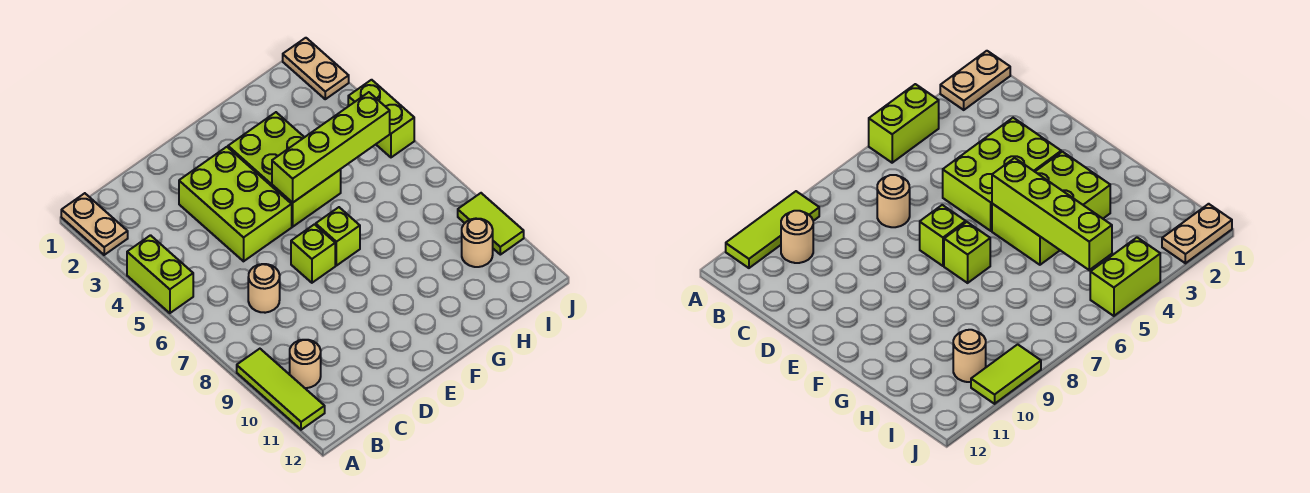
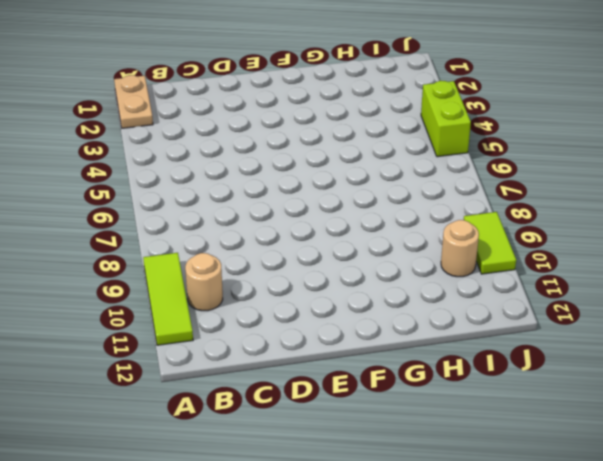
none -> lime 1x2 brick [127,235,193,313]
none -> tan 1x1 round brick [248,264,280,313]
none -> lime 2x3 brick [179,147,292,261]

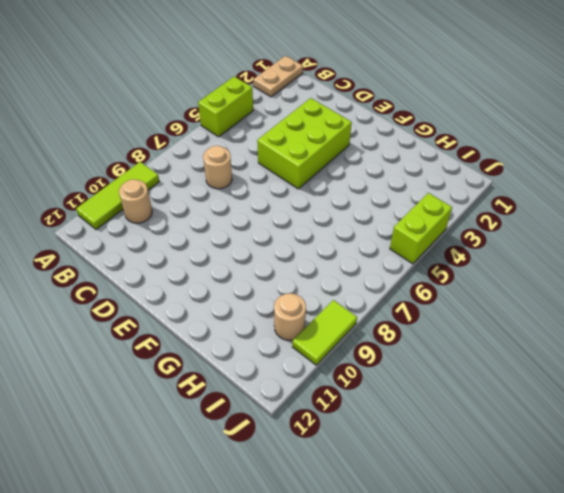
none -> lime 1x1 brick [291,224,335,283]
none -> lime 2x3 brick [228,112,341,227]
none -> lime 1x1 brick [316,207,360,266]

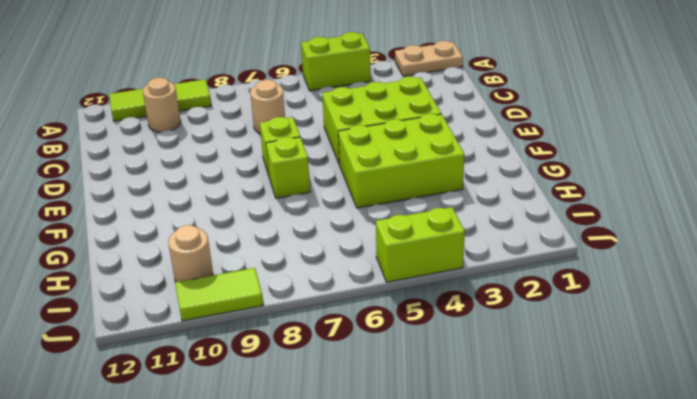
none -> tan 1x2 plate [283,38,349,99]
none -> lime 1x4 brick [272,92,390,203]

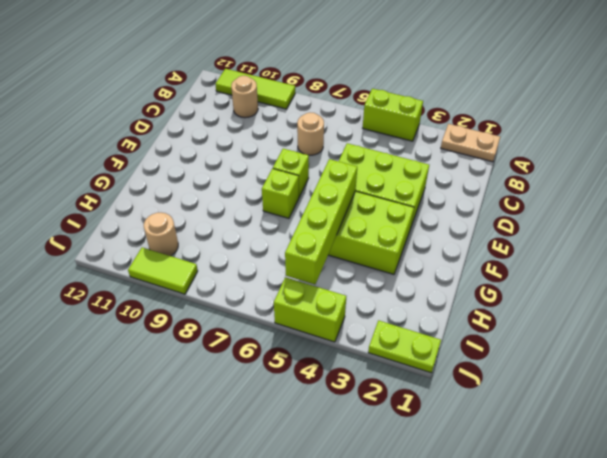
lime 1x2 plate [368,320,441,373] -> tan 1x2 plate [283,38,349,99]

